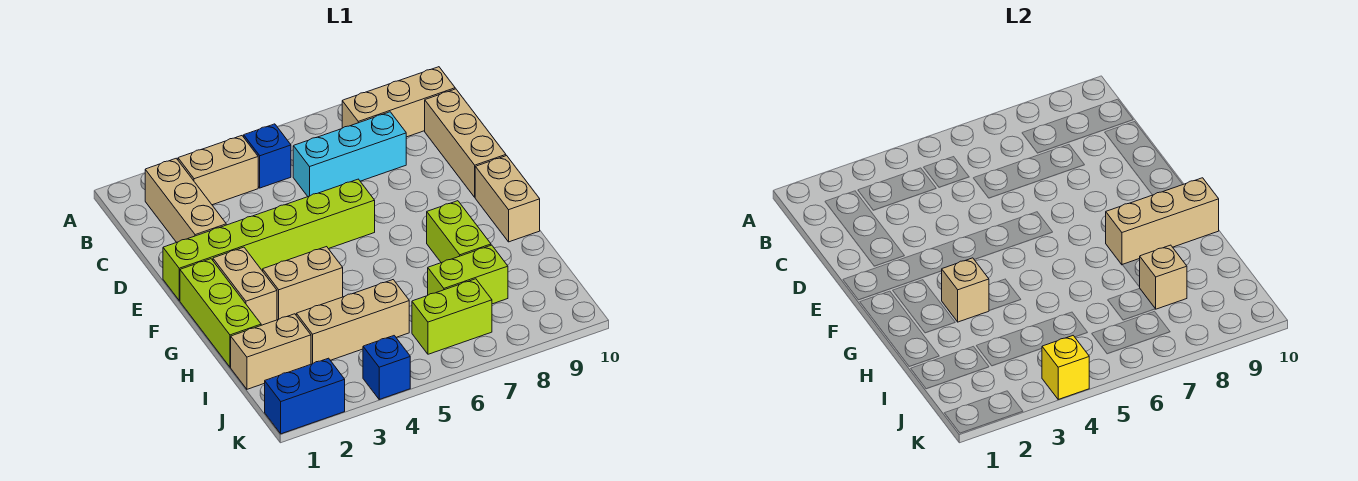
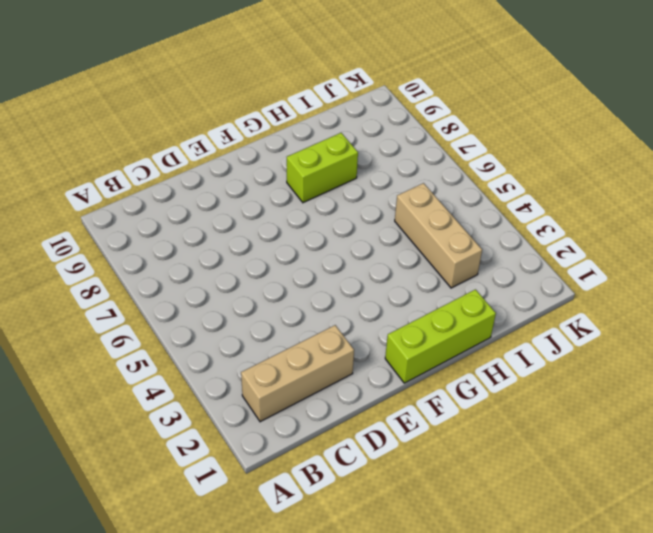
none -> tan 1x2 brick [178,136,258,205]
none -> blue 1x1 brick [244,124,291,188]
none -> tan 1x3 brick [342,67,455,137]

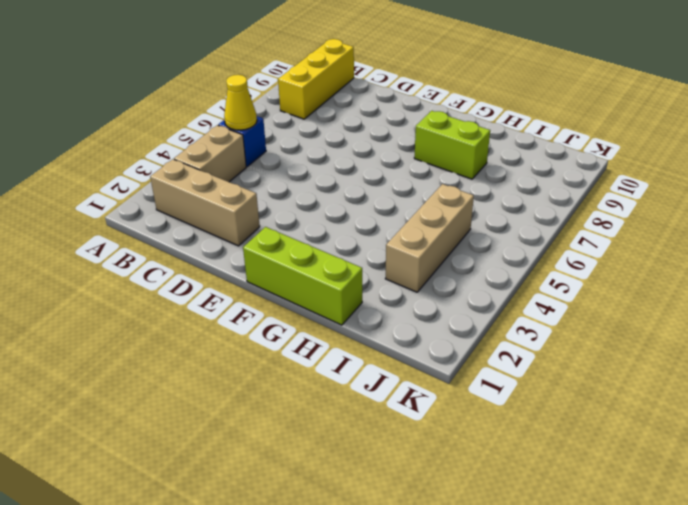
yellow 1x1 cone [224,75,257,130] -> none
yellow 1x3 brick [278,39,354,119] -> tan 1x3 brick [342,67,455,137]
none -> cyan 1x3 brick [293,112,406,197]
none -> tan 1x3 brick [425,89,506,197]
none -> lime 1x6 brick [163,179,375,300]

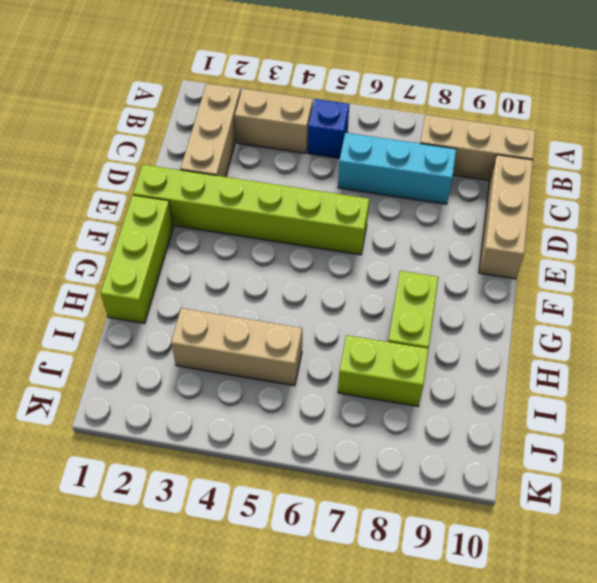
none -> tan 1x2 brick [213,247,277,325]
none -> tan 1x2 brick [475,156,540,242]
none -> tan 1x2 brick [263,247,343,320]

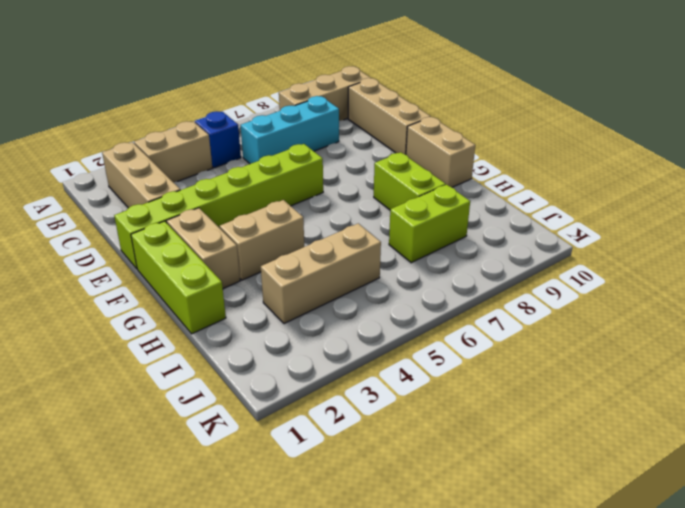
none -> tan 1x2 brick [231,314,311,389]
none -> lime 1x2 brick [412,279,492,354]
none -> blue 1x2 brick [265,358,345,434]

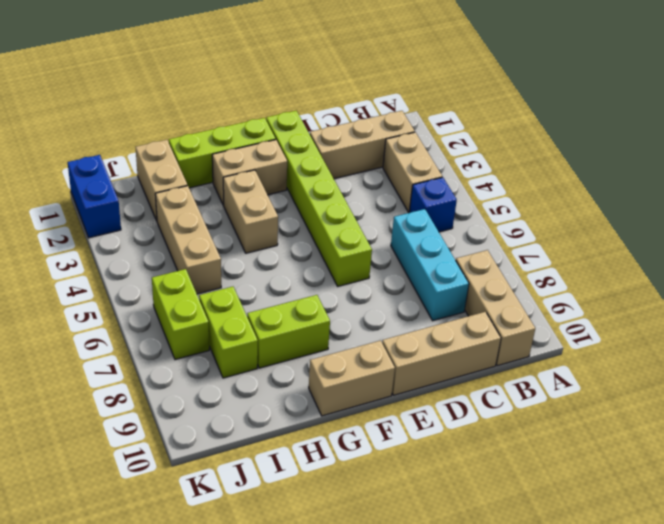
none -> blue 1x1 brick [363,336,410,399]
none -> tan 1x1 brick [942,258,989,322]
none -> tan 1x3 brick [1106,178,1219,265]

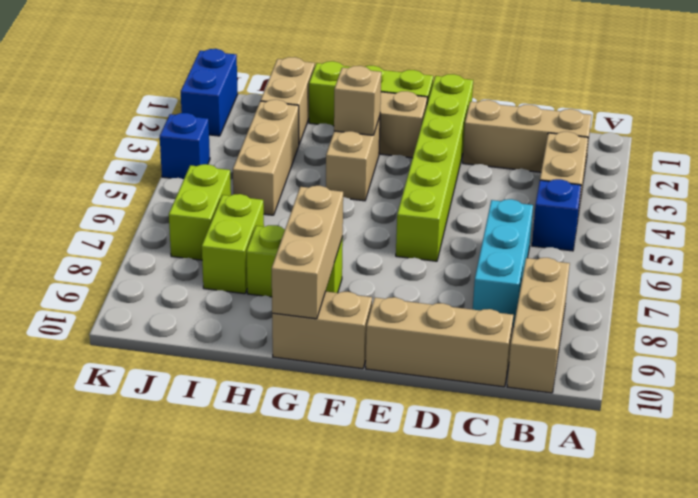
none -> tan 1x1 brick [1140,245,1187,309]
none -> yellow 1x1 brick [1042,336,1089,399]

